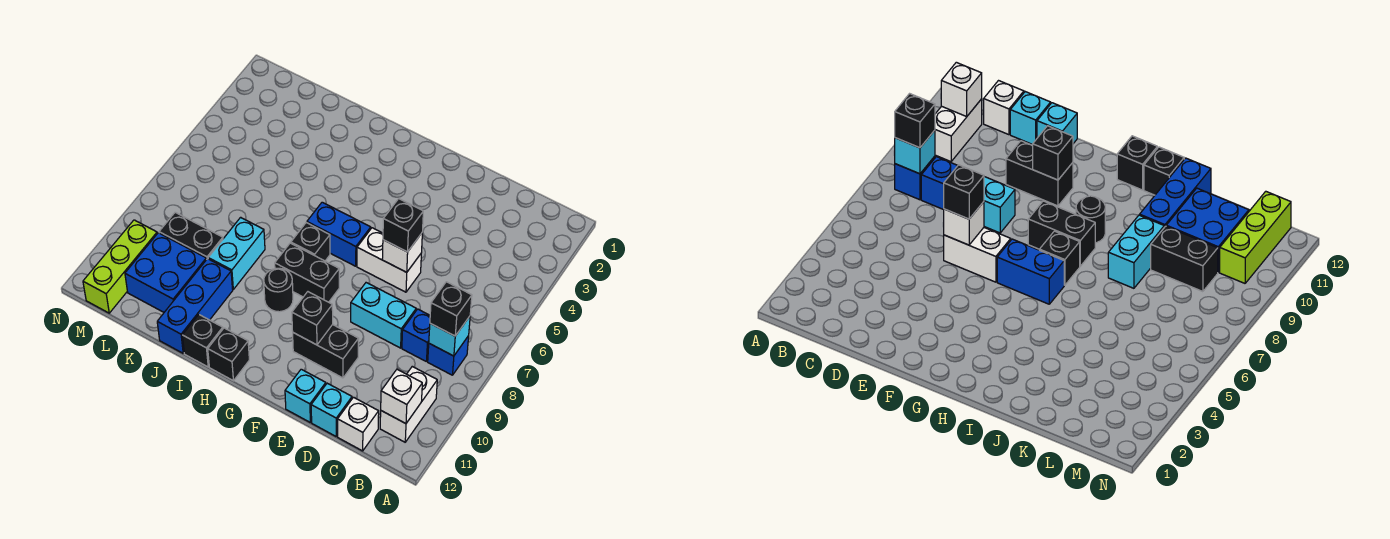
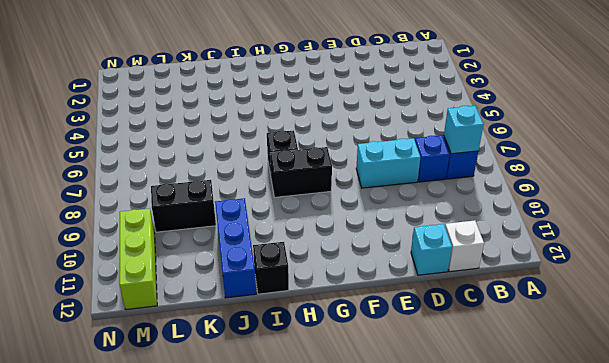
none -> white 1x2 brick [380,367,437,442]
none -> white 1x2 brick [357,228,421,292]
none -> black 1x2 brick [293,325,359,378]

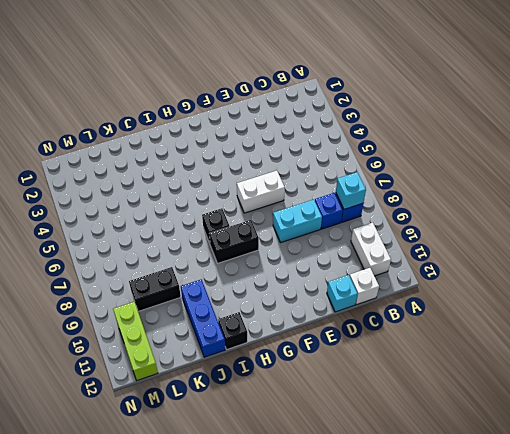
none -> black 1x2 brick [293,325,359,378]
none -> cyan 1x1 brick [285,369,326,422]
none -> blue 1x2 brick [307,202,371,266]

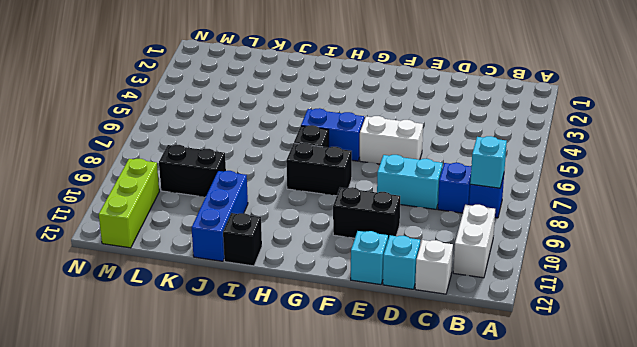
none -> black 1x1 round brick [264,268,293,312]
none -> black 1x1 brick [208,328,249,381]
none -> cyan 1x2 brick [208,217,265,289]

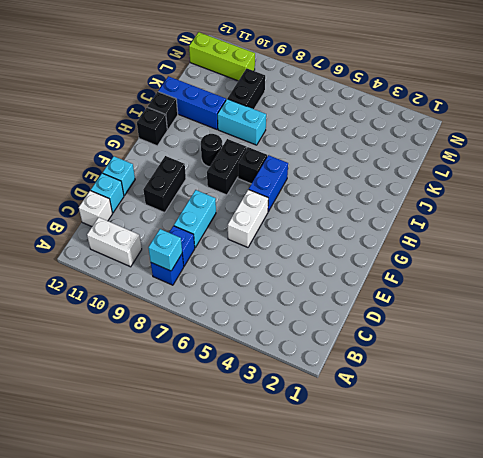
none -> blue 2x2 brick [125,233,206,312]
none -> white 1x1 brick [381,369,422,424]
none -> white 1x1 brick [382,233,422,272]

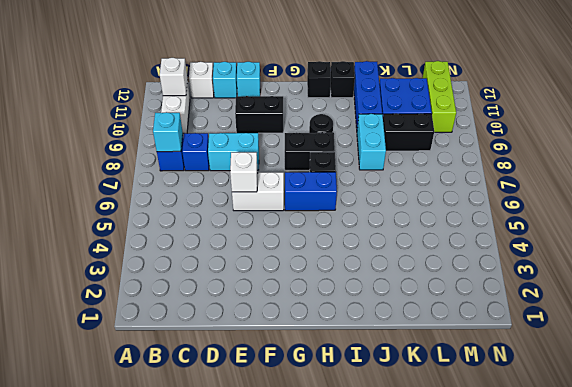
none -> black 1x1 brick [292,292,333,345]
none -> black 1x1 brick [430,282,472,336]
none -> black 1x1 brick [383,199,423,252]

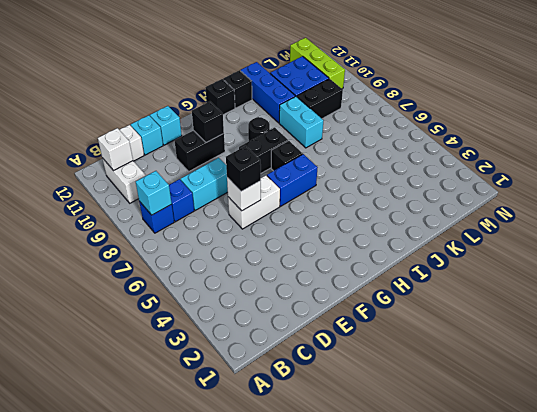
none -> black 1x1 brick [430,282,472,336]

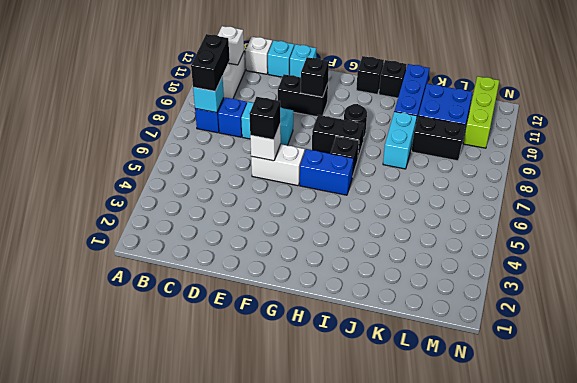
black 1x2 brick [191,34,230,91] -> black 1x1 brick [430,282,472,336]

